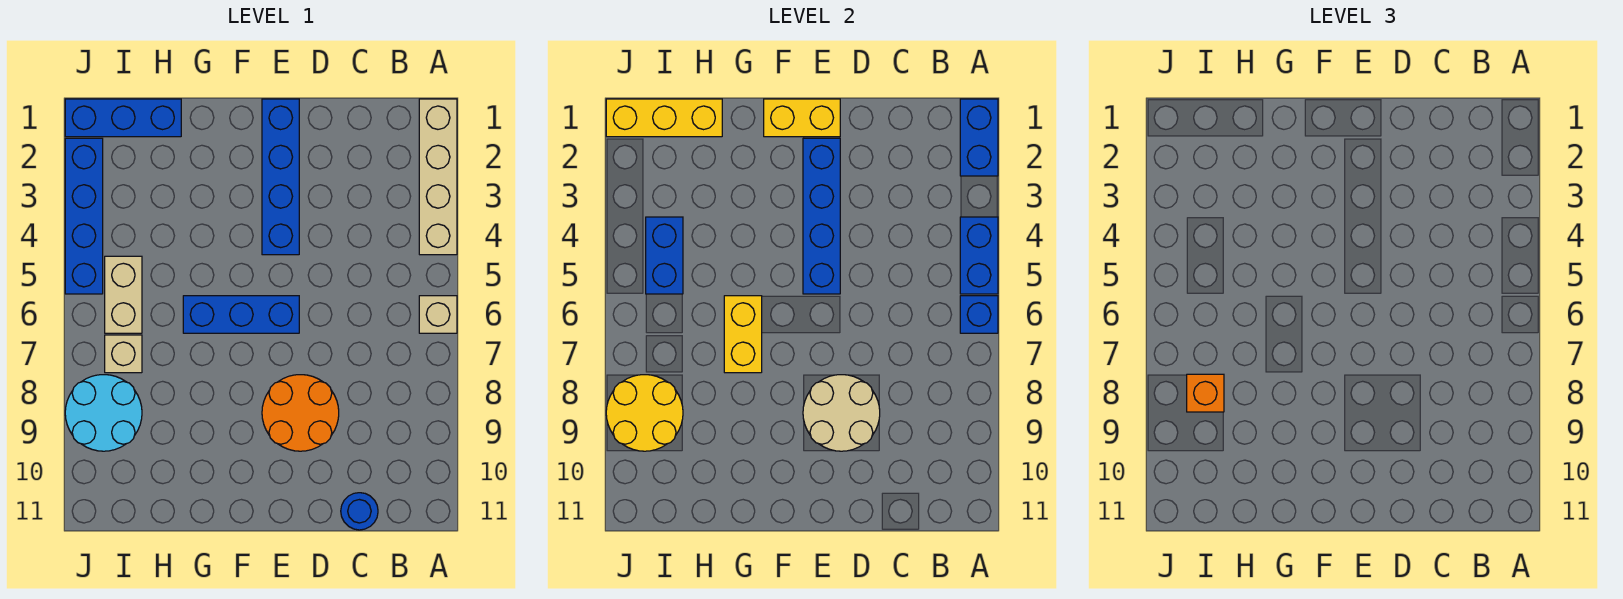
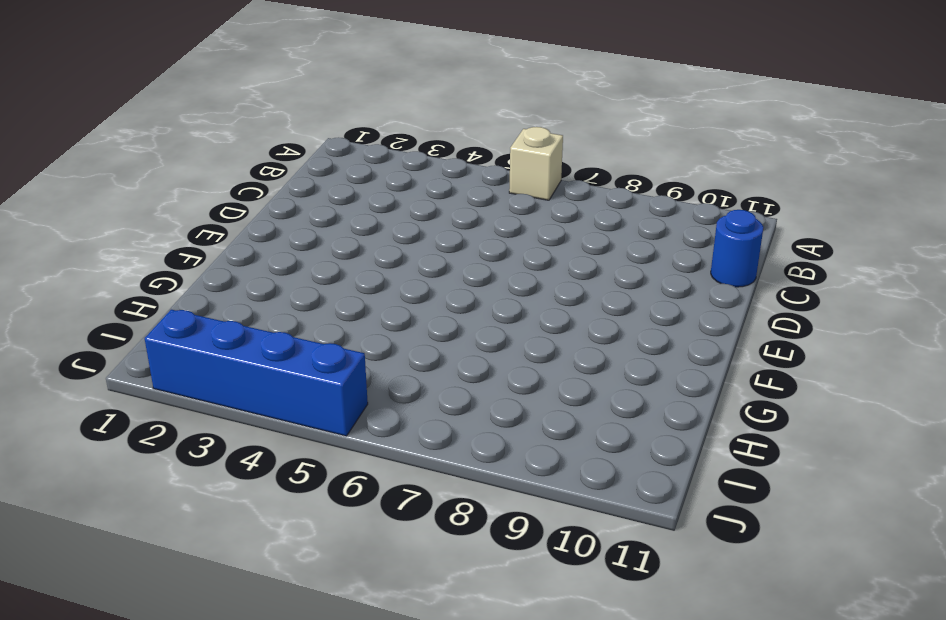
none -> tan 1x4 brick [419,99,457,255]
none -> orange 2x2 round brick [262,375,339,451]
none -> blue 1x4 brick [262,99,299,255]

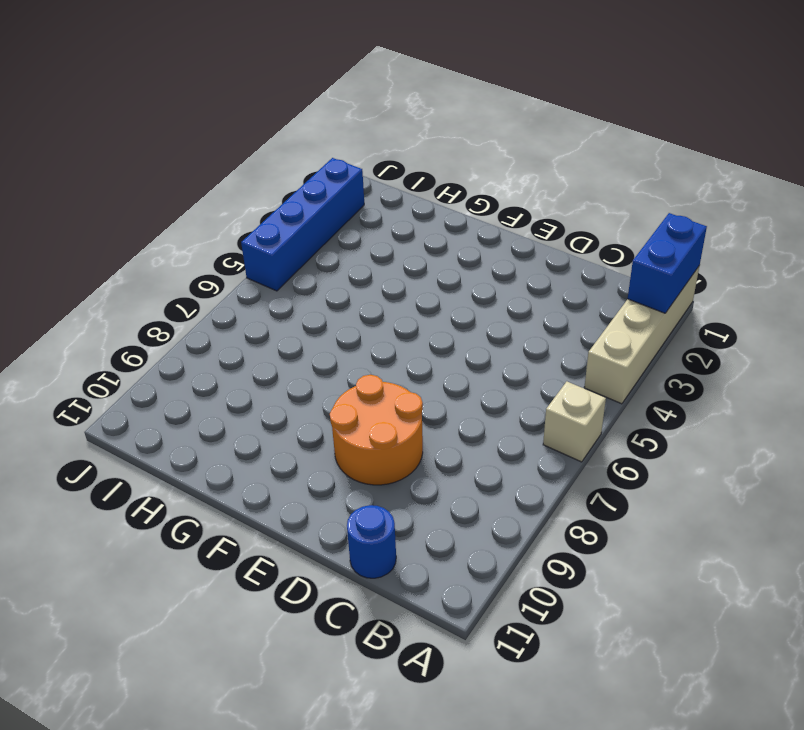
none -> blue 1x4 brick [262,99,299,255]
none -> blue 1x3 brick [183,296,299,333]
none -> blue 1x3 brick [65,99,181,137]

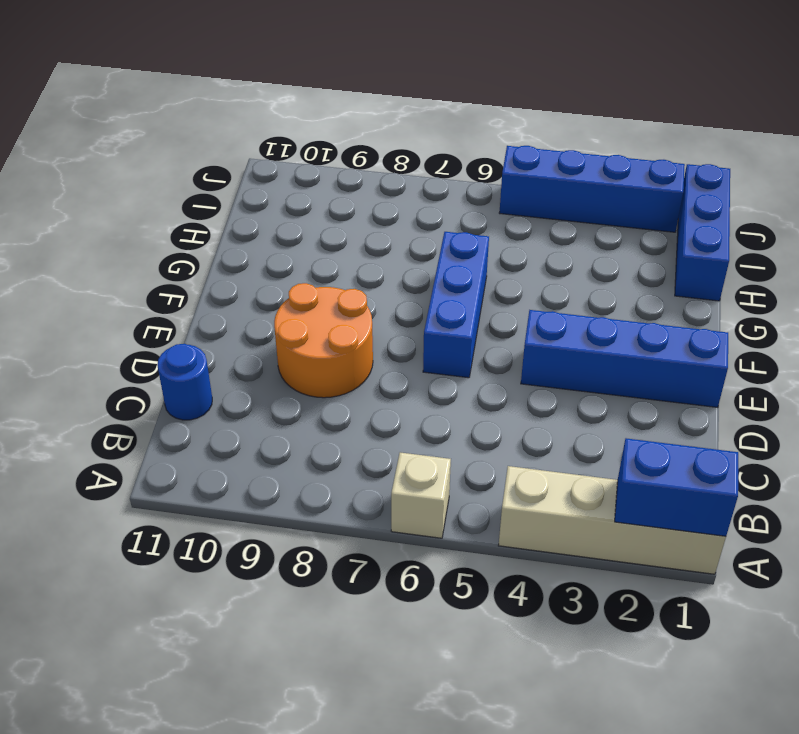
none -> tan 1x2 brick [105,256,142,333]
none -> tan 1x1 brick [105,335,142,373]
none -> cyan 2x2 round brick [65,375,142,451]

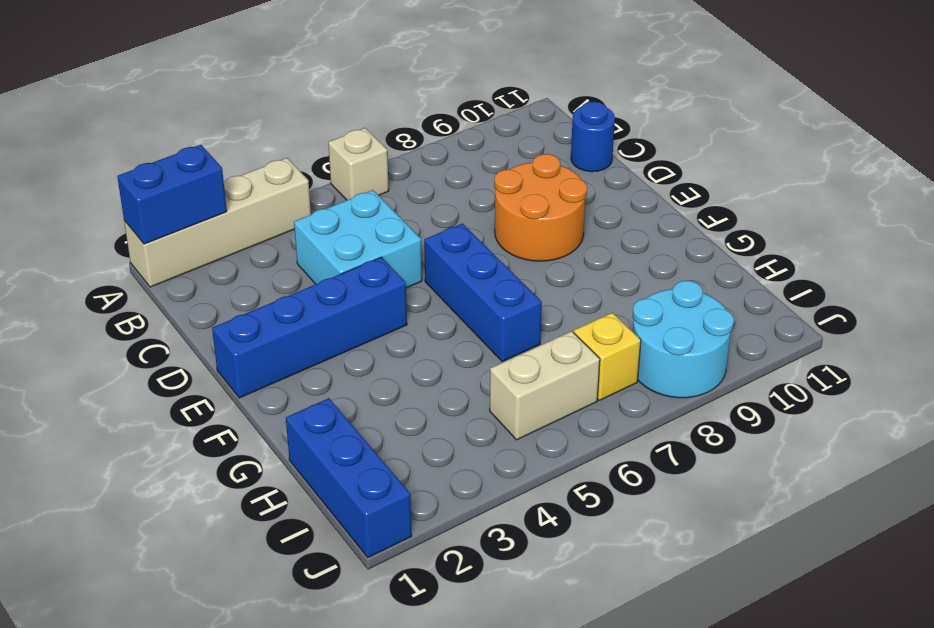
cyan 2x2 brick [294,190,422,288] -> none
yellow 1x1 brick [574,313,641,400] -> tan 1x1 brick [105,335,142,373]
none -> blue 1x4 brick [65,138,103,294]
none -> blue 1x2 brick [960,217,998,294]
none -> blue 1x1 brick [960,296,998,333]

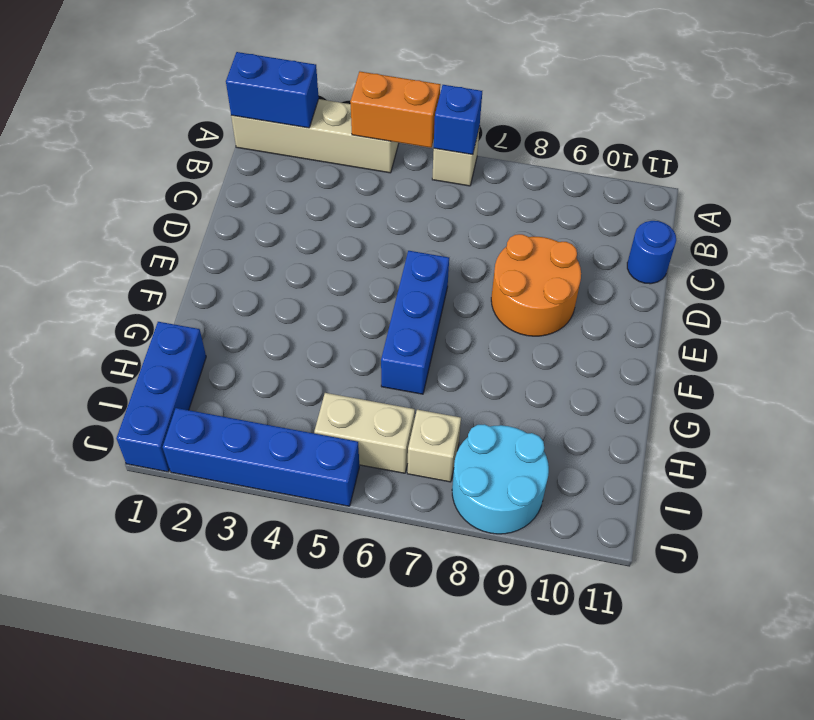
orange 1x2 brick [350,72,440,148] -> blue 1x2 brick [960,217,998,294]
none -> blue 1x4 brick [262,99,299,255]
none -> tan 2x2 round brick [803,375,880,451]
none -> yellow 1x2 brick [764,99,840,137]

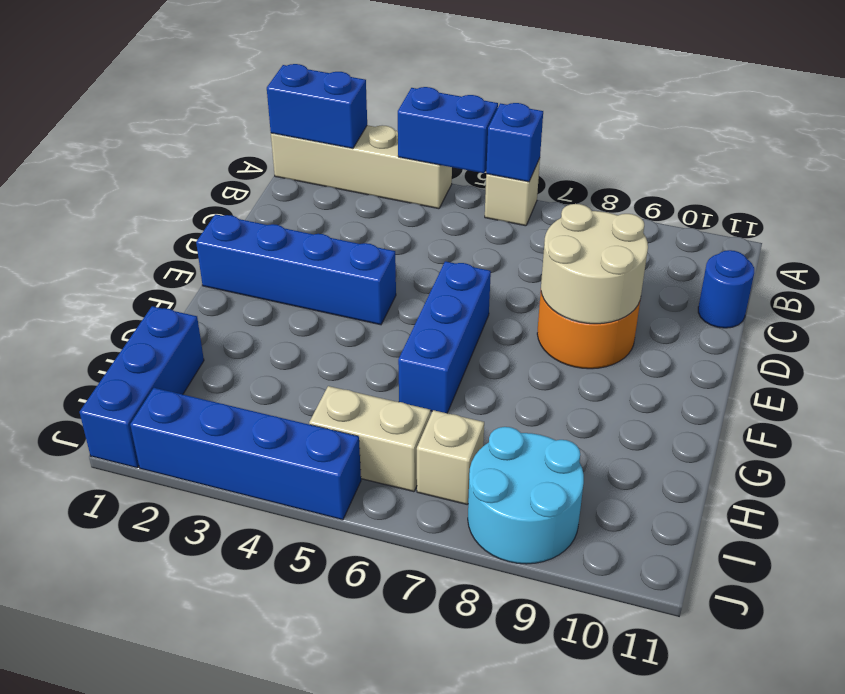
none -> yellow 1x2 brick [764,99,840,137]
none -> blue 1x4 brick [803,138,840,294]
none -> yellow 1x2 brick [724,296,762,373]

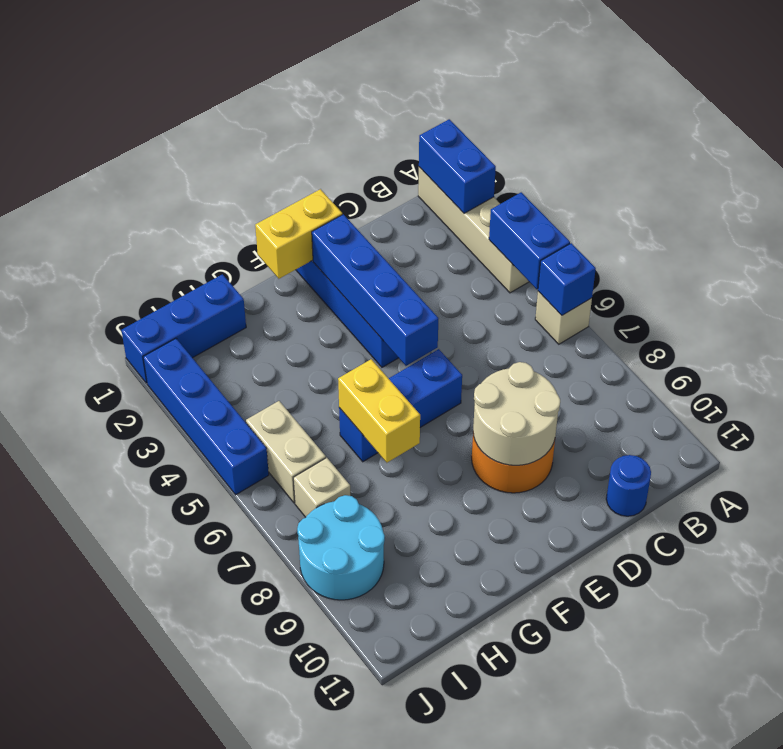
none -> yellow 1x3 brick [606,99,722,137]
none -> blue 1x2 brick [646,217,683,294]
none -> yellow 2x2 round brick [606,375,683,451]

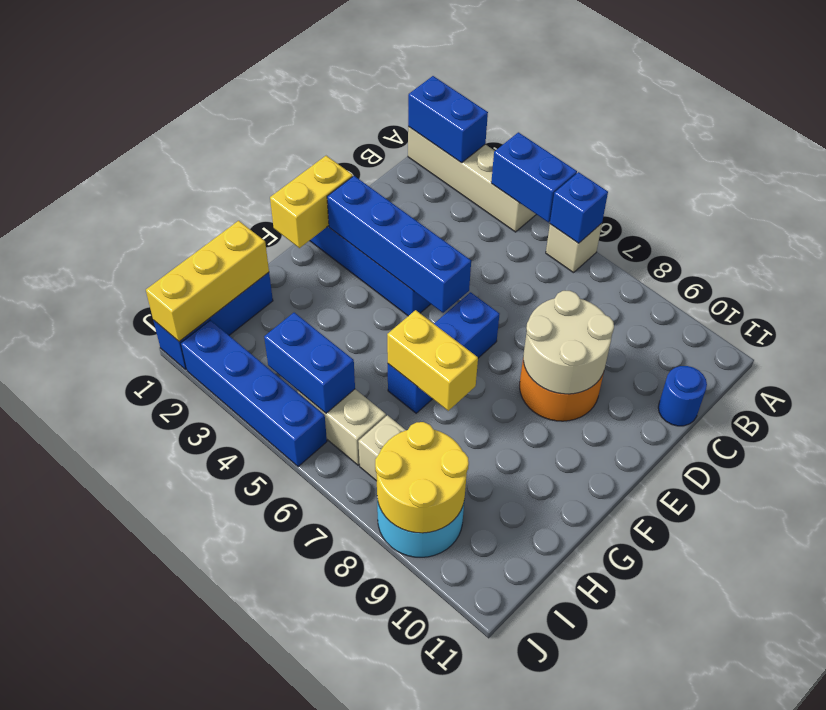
none -> orange 1x1 brick [1187,374,1224,412]

